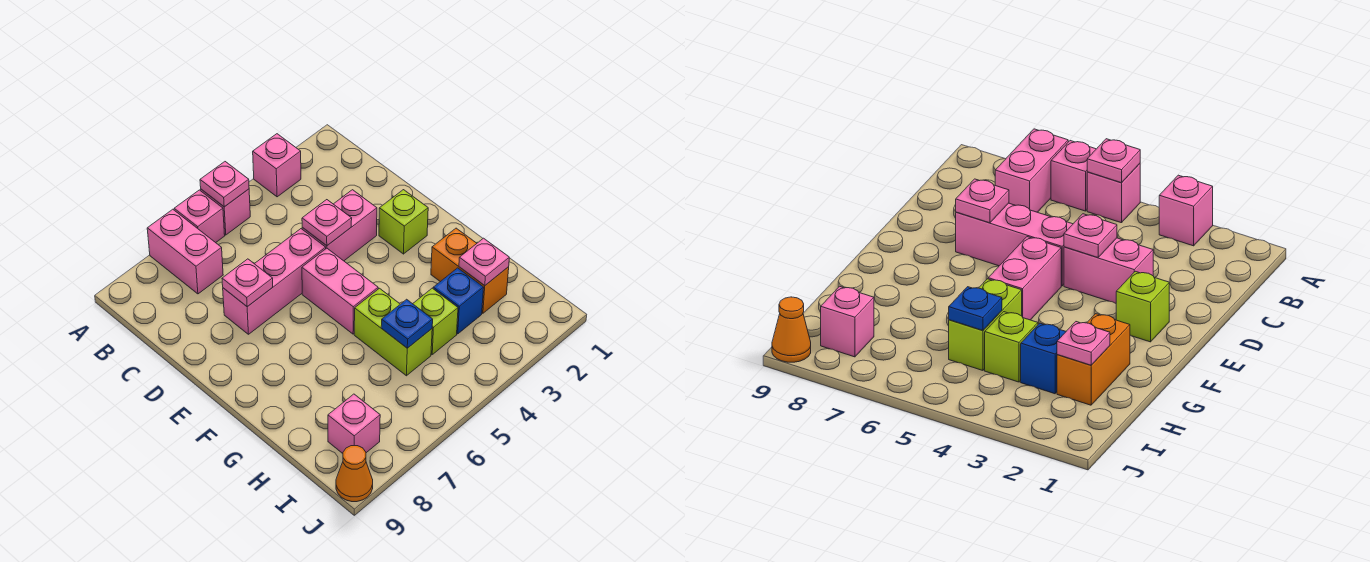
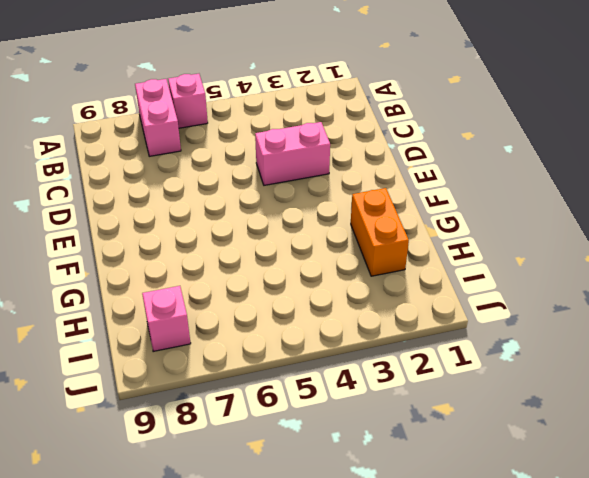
none -> pink 1x1 brick [253,134,301,197]
none -> pink 1x1 brick [201,189,250,235]
none -> pink 1x3 brick [223,229,326,334]

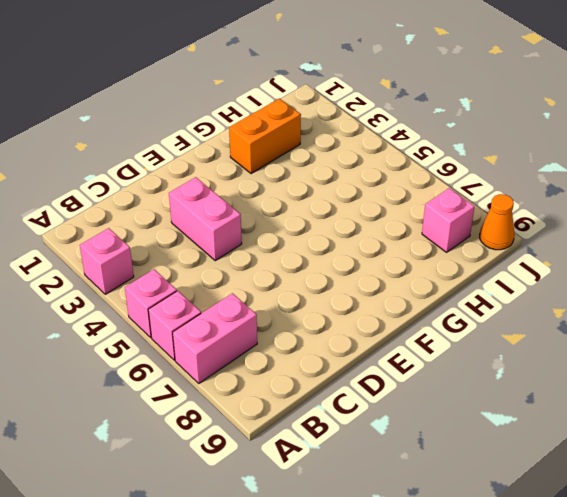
none -> pink 1x3 brick [223,229,326,334]
none -> lime 1x1 brick [379,190,428,254]
none -> pink 1x2 brick [302,248,378,334]

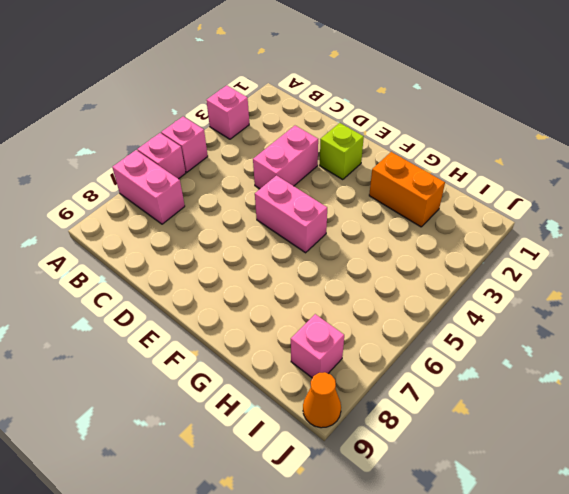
none -> pink 1x3 brick [223,229,326,334]
none -> lime 1x2 brick [354,288,432,376]
none -> blue 1x1 brick [433,268,484,334]

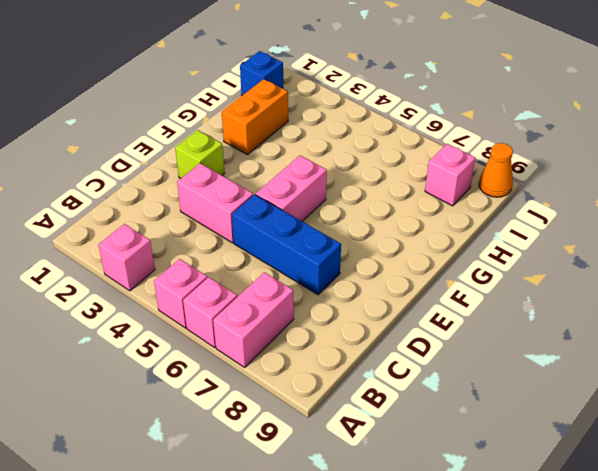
blue 1x3 brick [232,194,341,295] -> pink 1x3 brick [223,229,326,334]
blue 1x1 brick [240,51,283,95] -> blue 1x1 brick moved to [433,268,484,334]
none -> lime 1x2 brick [354,288,432,376]
none -> lime 1x1 brick [413,288,458,354]
none -> pink 1x1 plate [200,162,249,207]

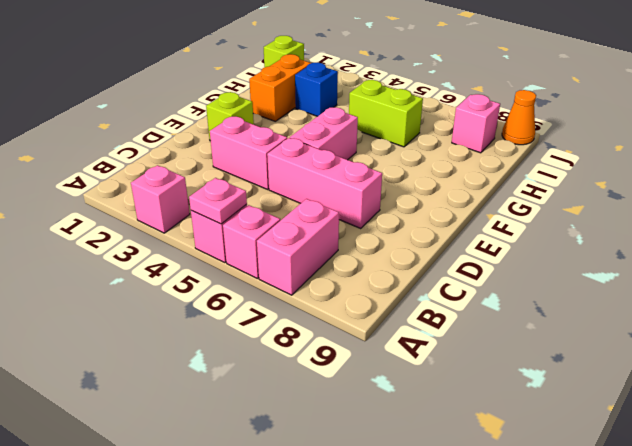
lime 1x2 brick [349,80,423,147] -> lime 1x2 brick turned to [354,288,432,376]
lime 1x1 brick [264,36,304,68] -> lime 1x1 brick moved to [413,288,458,354]
none -> pink 1x1 plate [302,200,352,246]
none -> pink 1x1 plate [222,259,273,307]
none -> pink 1x1 plate [459,238,509,286]

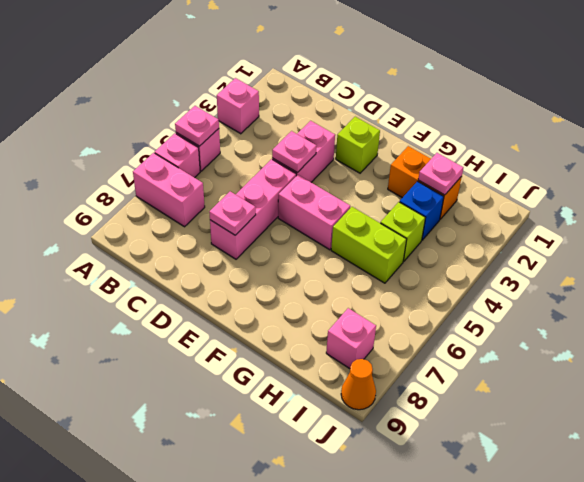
none -> blue 1x1 plate [381,299,433,348]

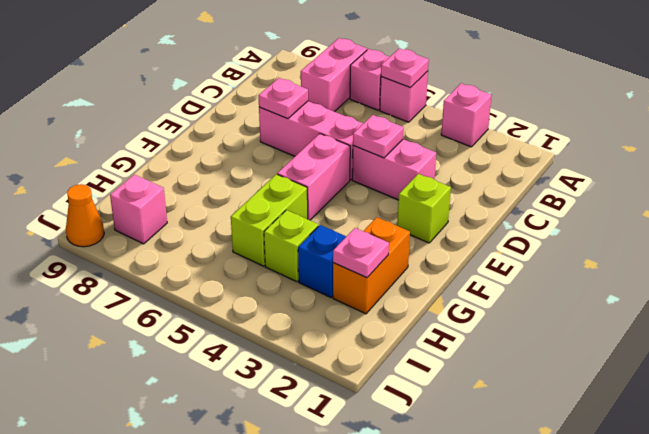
none -> blue 1x1 plate [381,299,433,348]

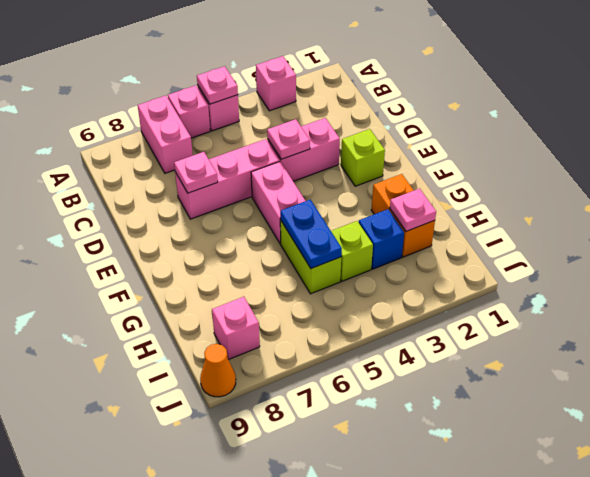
blue 1x2 plate [280,200,342,269] -> blue 1x1 plate [381,299,433,348]

